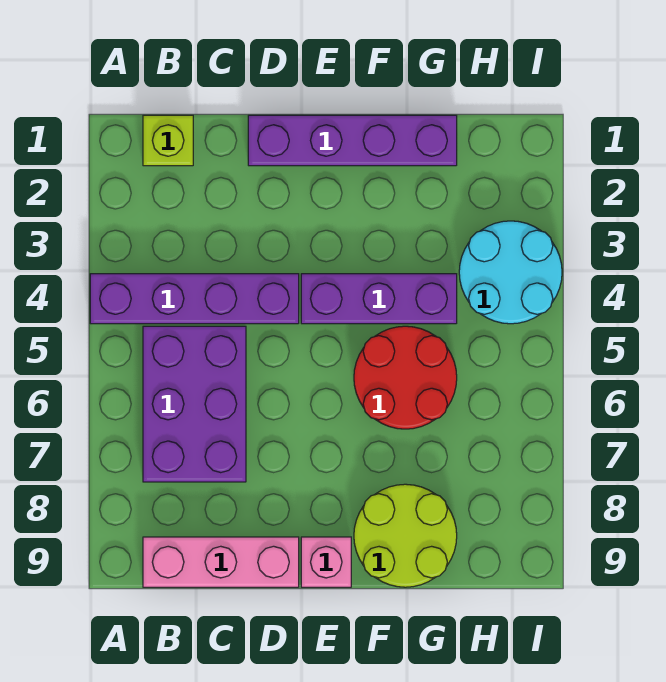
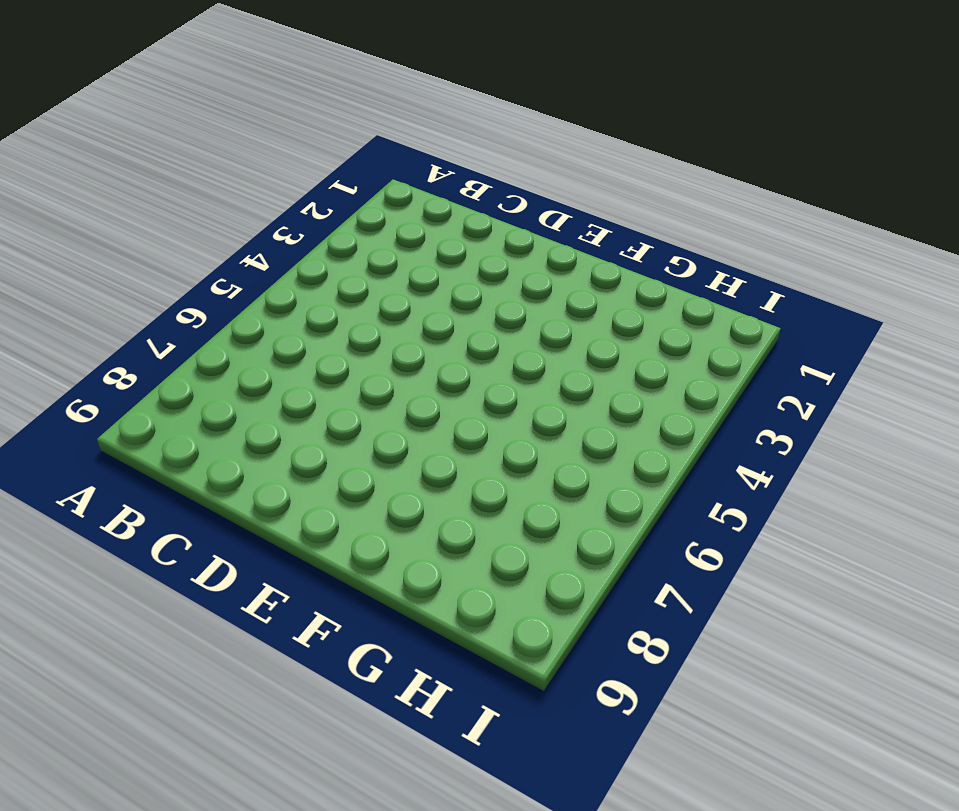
none -> purple 1x4 brick [90,274,299,324]
none -> lime 1x1 brick [143,115,193,166]

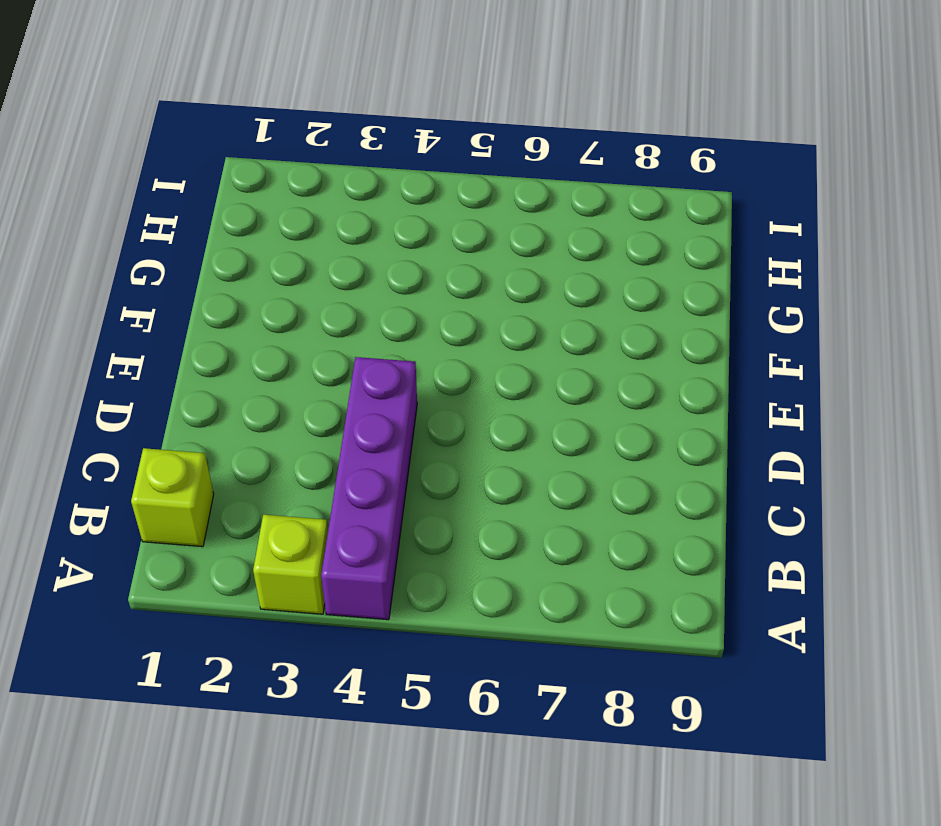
lime 1x1 brick [253,515,328,614] -> none
none -> purple 2x3 brick [143,326,246,482]
none -> pink 1x3 brick [143,537,299,587]

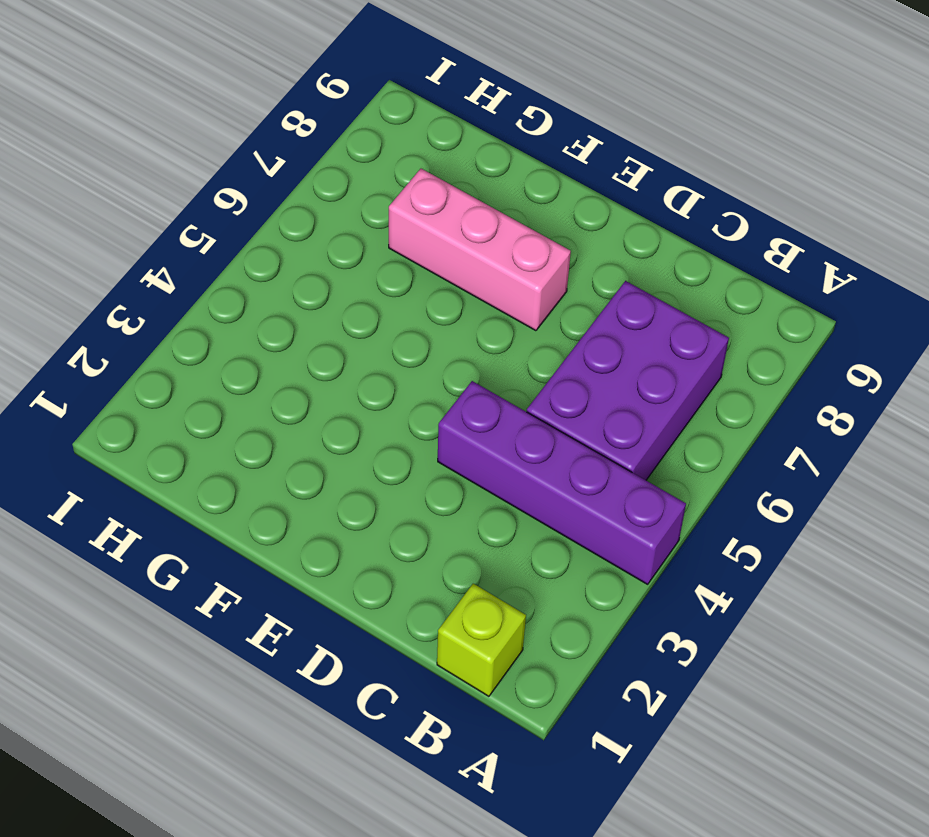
pink 1x3 brick [389,169,571,331] -> pink 1x3 brick moved to [143,537,299,587]
none -> purple 1x4 brick [248,115,457,166]
none -> purple 1x3 brick [301,274,457,324]

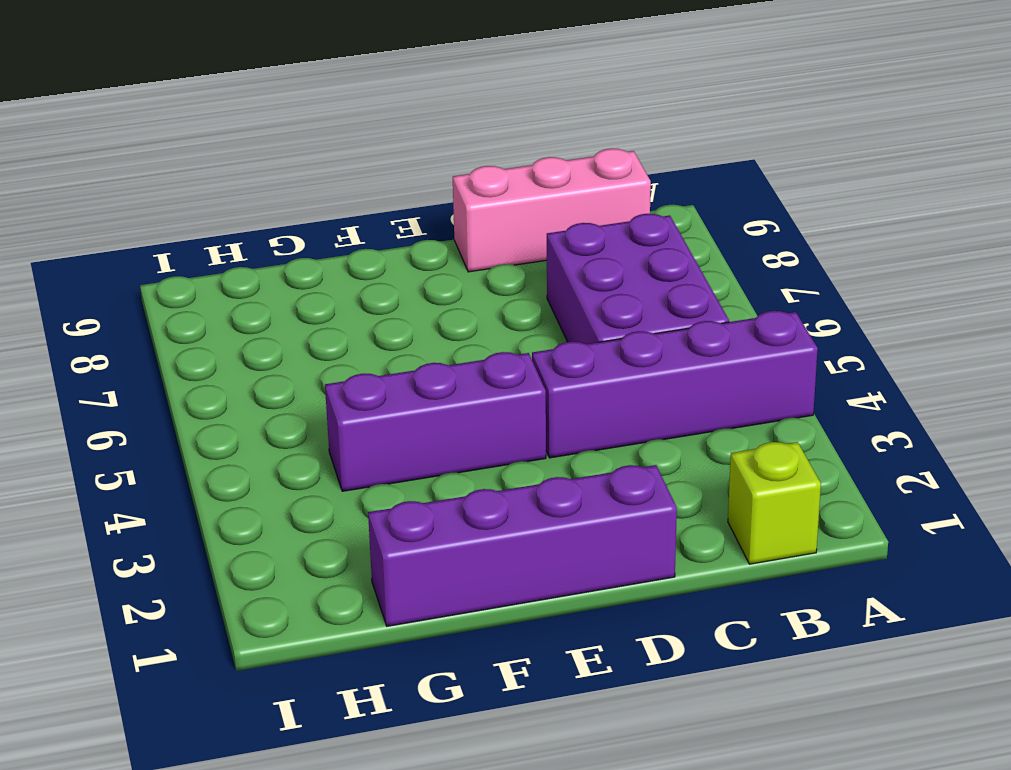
none -> pink 1x1 brick [301,537,351,587]
none -> red 2x2 round brick [354,326,457,429]

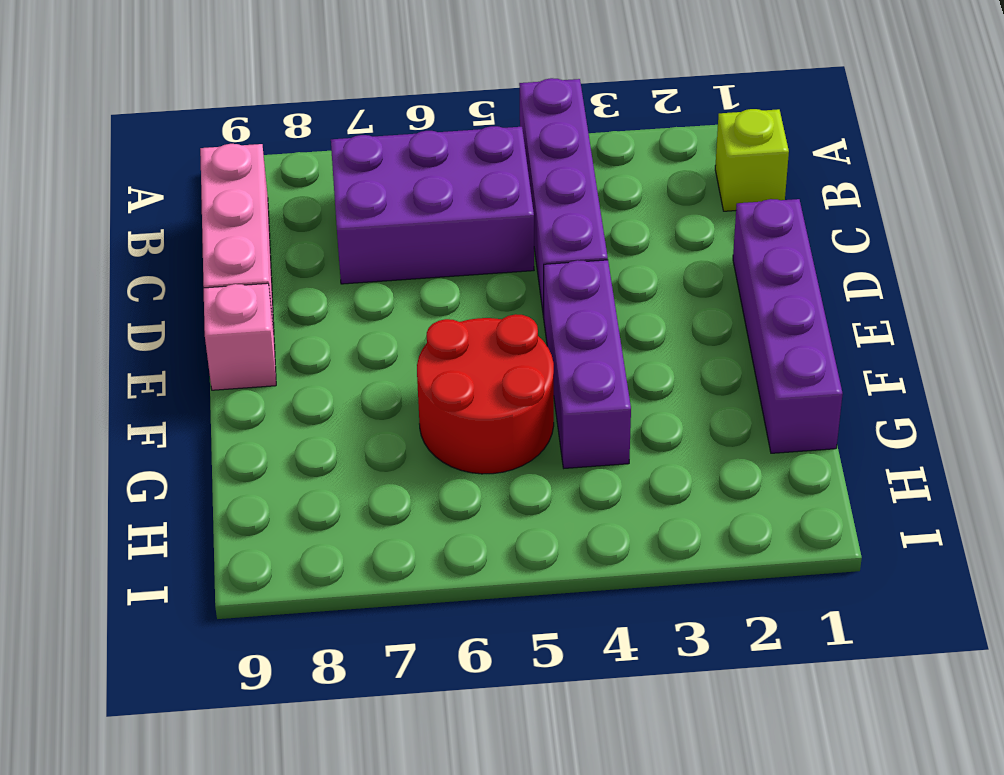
none -> lime 2x2 round brick [354,484,457,587]
none -> cyan 2x2 round brick [459,221,562,324]

